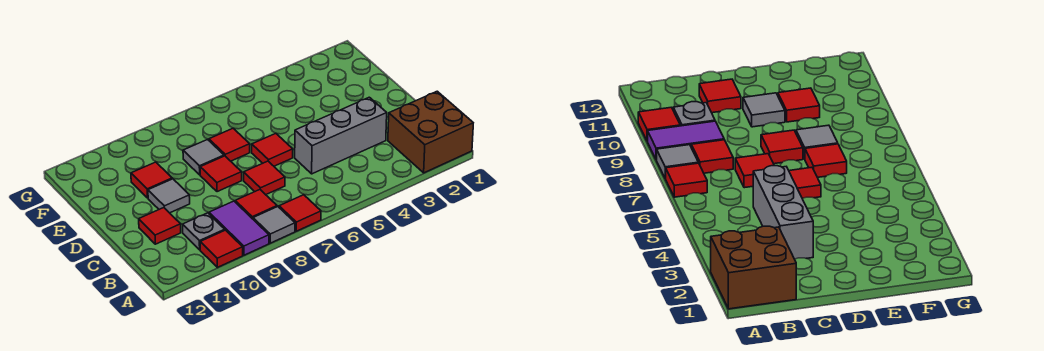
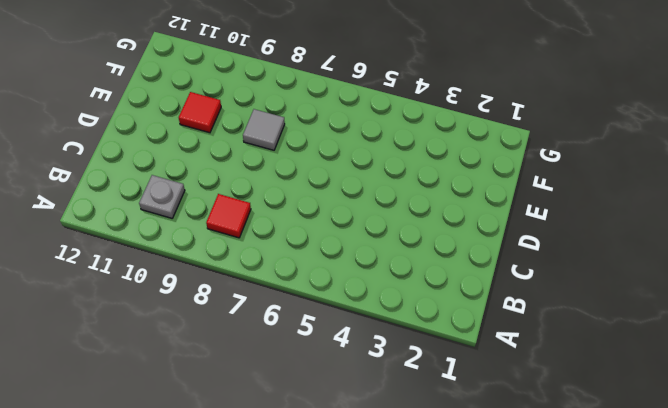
none -> brown 2x2 brick [388,91,473,173]
none -> red 1x1 tile [279,195,321,231]
none -> grey 1x1 tile [253,207,295,243]

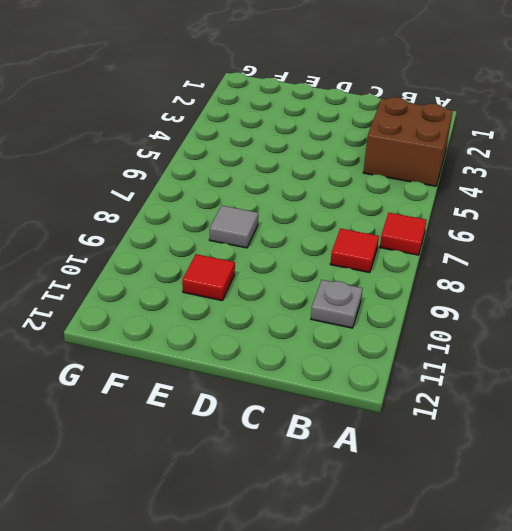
brown 2x2 brick [363,97,453,186] -> brown 2x2 brick moved to [388,91,473,173]
none -> grey 1x1 tile [253,207,295,243]
none -> purple 1x2 tile [209,201,269,255]
none -> red 1x1 tile [200,230,243,267]

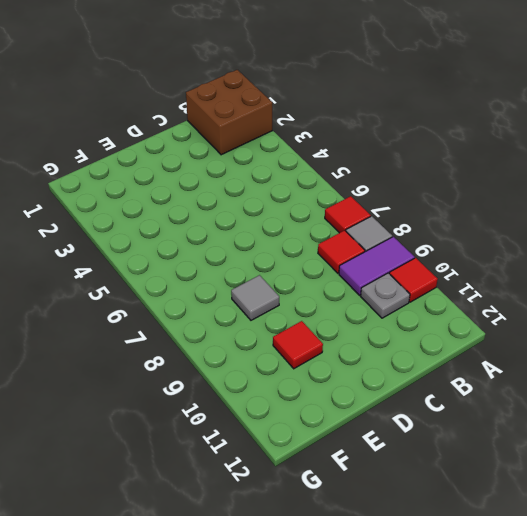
none -> grey 1x3 brick [295,97,387,174]
none -> red 1x1 tile [244,161,285,195]
none -> red 1x1 tile [139,208,181,244]

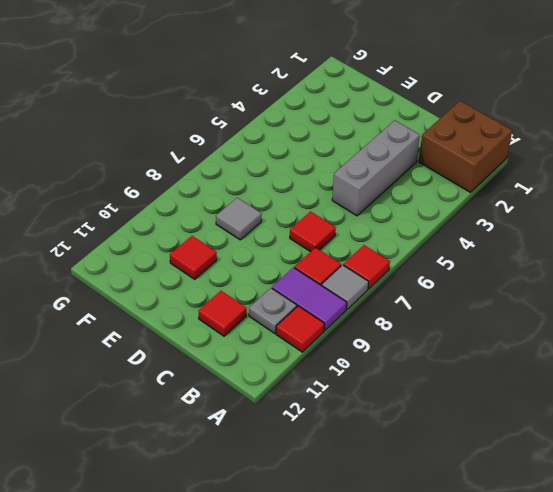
none -> red 1x1 tile [252,134,293,166]
none -> red 1x1 tile [200,156,242,192]
none -> grey 1x1 tile [148,179,190,213]

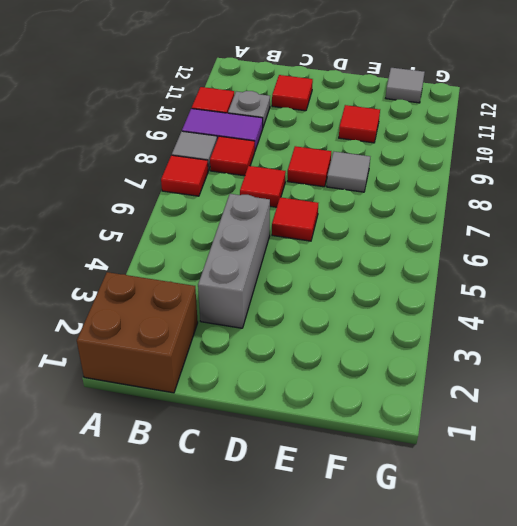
grey 1x1 tile [386,68,425,103] -> grey 1x1 tile moved to [148,179,190,213]
none -> red 1x1 tile [209,128,250,161]

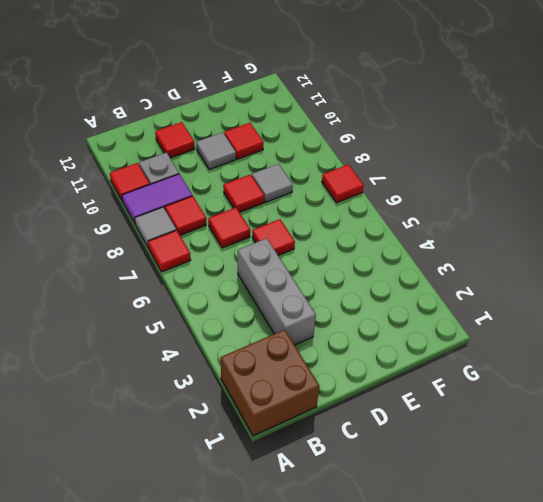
red 1x1 tile [322,164,364,203] -> red 1x1 tile moved to [209,128,250,161]

